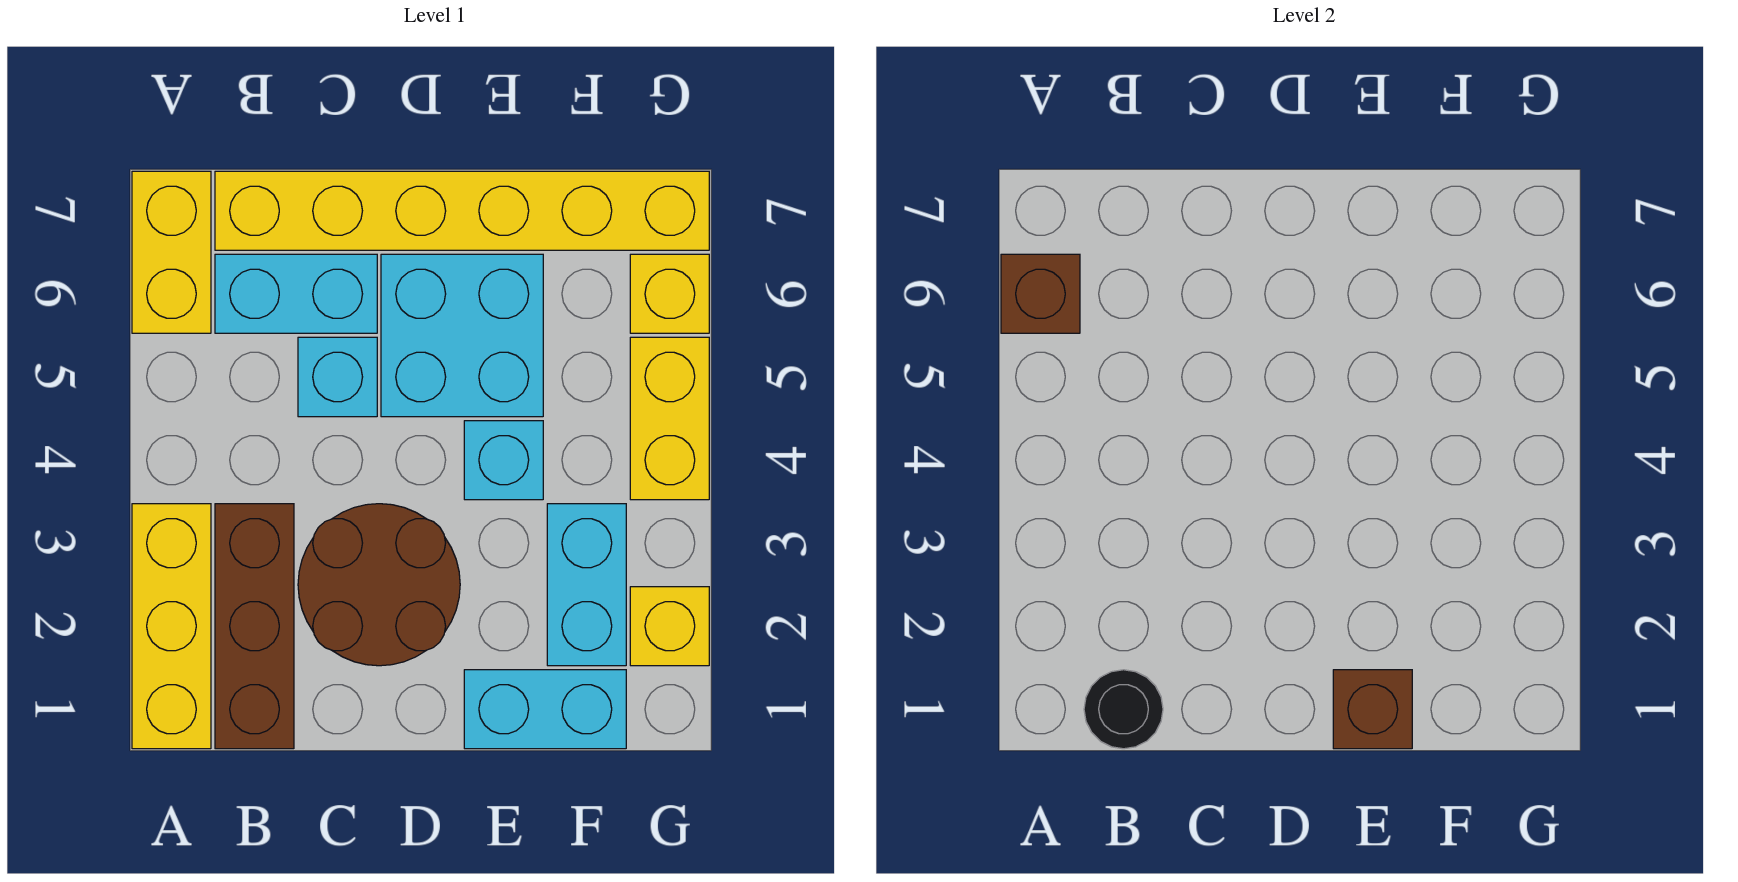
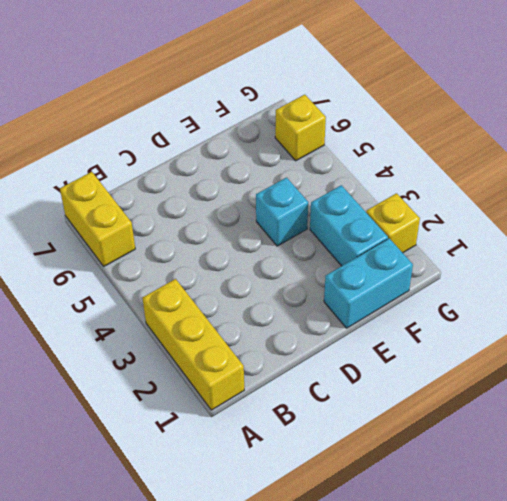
none -> brown 1x3 brick [215,504,294,749]
none -> cyan 1x2 brick [215,254,377,333]
none -> yellow 1x6 brick [215,171,709,250]

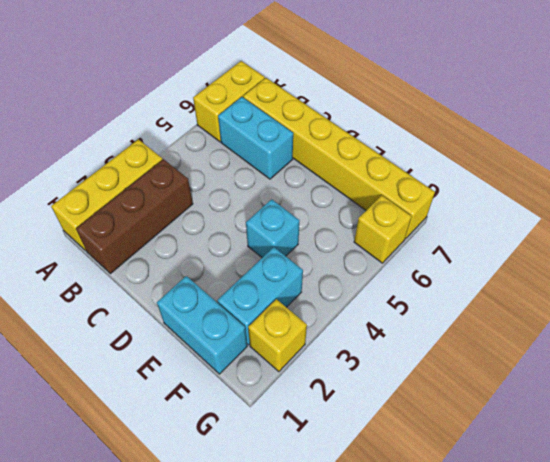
none -> brown 2x2 round brick [298,504,460,666]
none -> cyan 1x1 brick [298,337,377,417]
none -> cyan 2x2 brick [381,254,543,417]

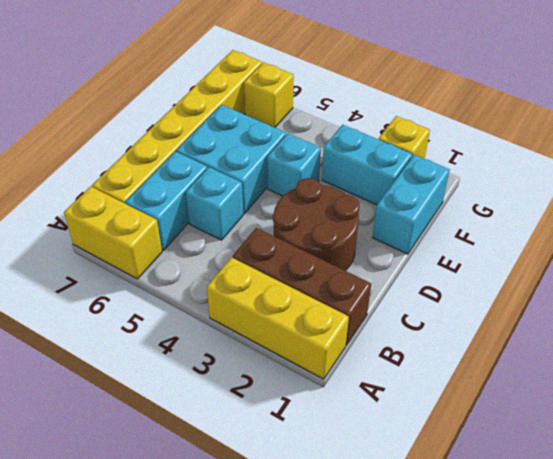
none -> yellow 1x2 brick [630,337,709,500]
none -> brown 1x1 brick [1001,254,1080,333]
none -> black 1x1 round brick [1084,670,1163,749]

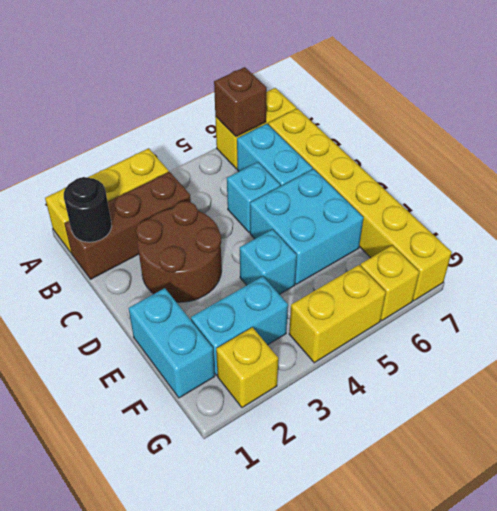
none -> brown 1x1 brick [1333,670,1412,749]

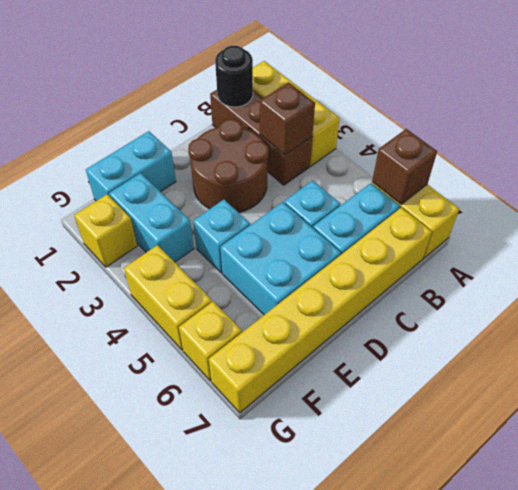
brown 1x1 brick [260,82,315,155] -> brown 1x1 brick moved to [1333,670,1412,749]

